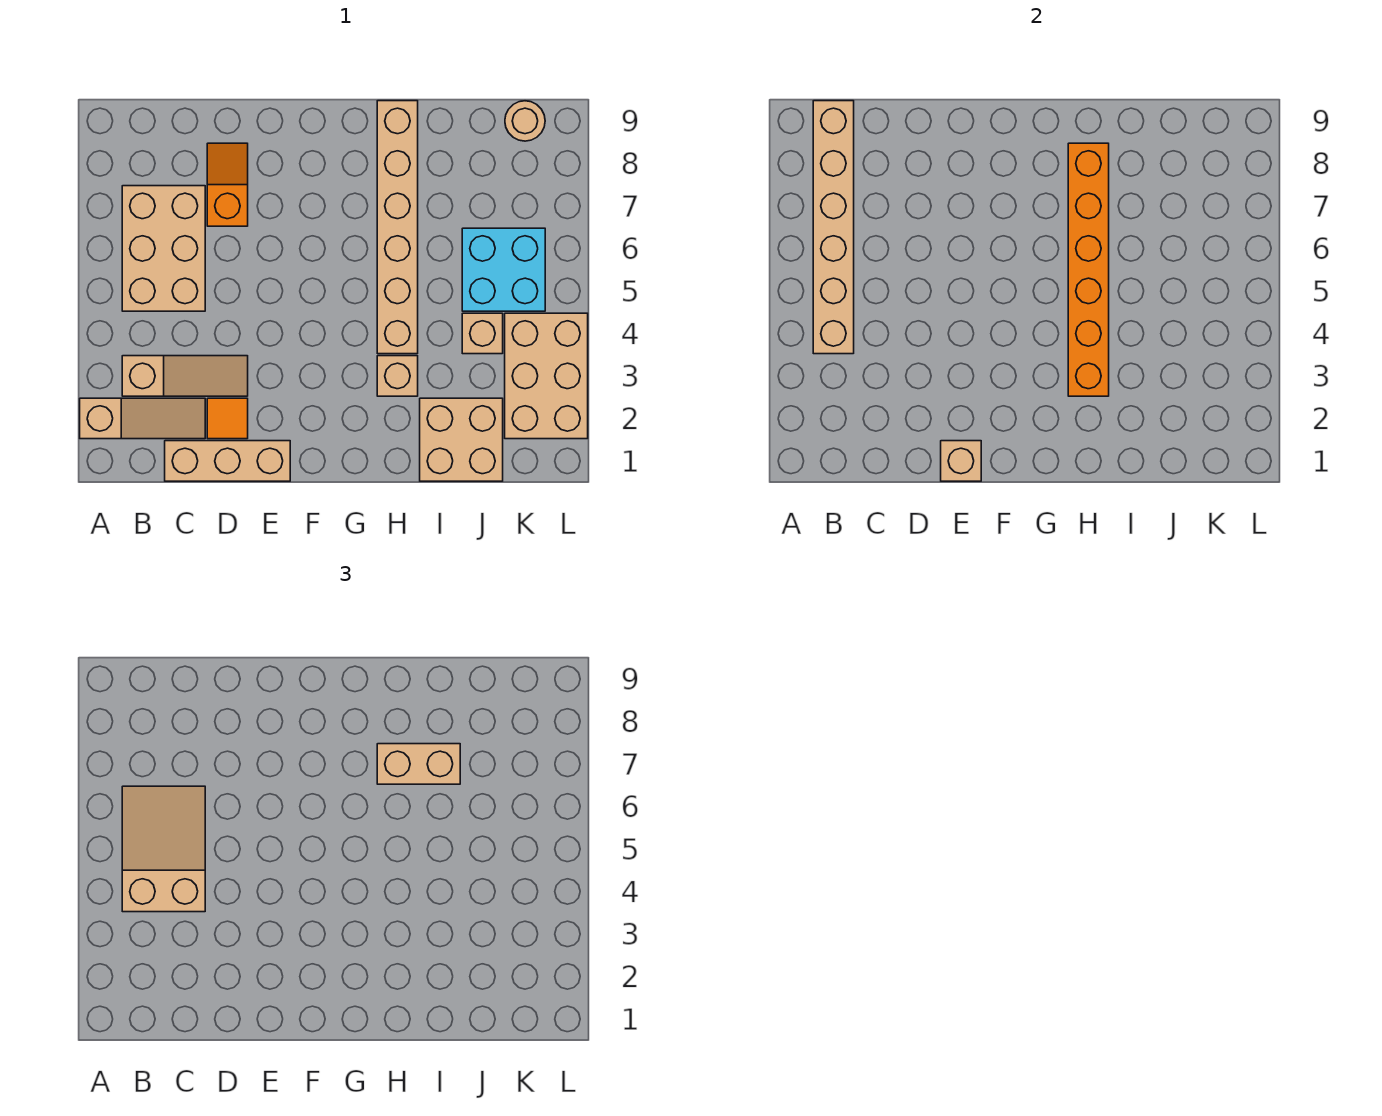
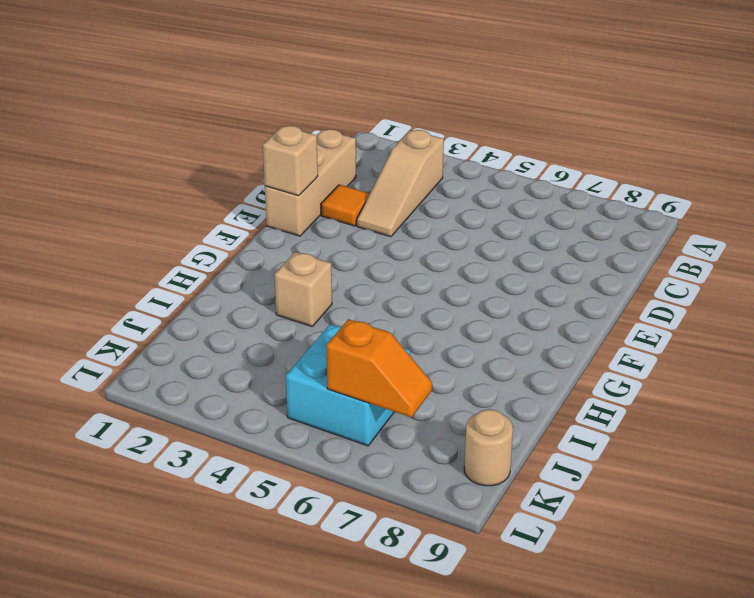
orange 1x2 slope [327,319,432,417] -> orange 1x2 slope moved to [207,143,248,226]
none -> tan 1x3 slope [80,398,205,439]
none -> tan 2x3 brick [122,186,205,311]
none -> tan 1x6 brick [377,101,418,354]

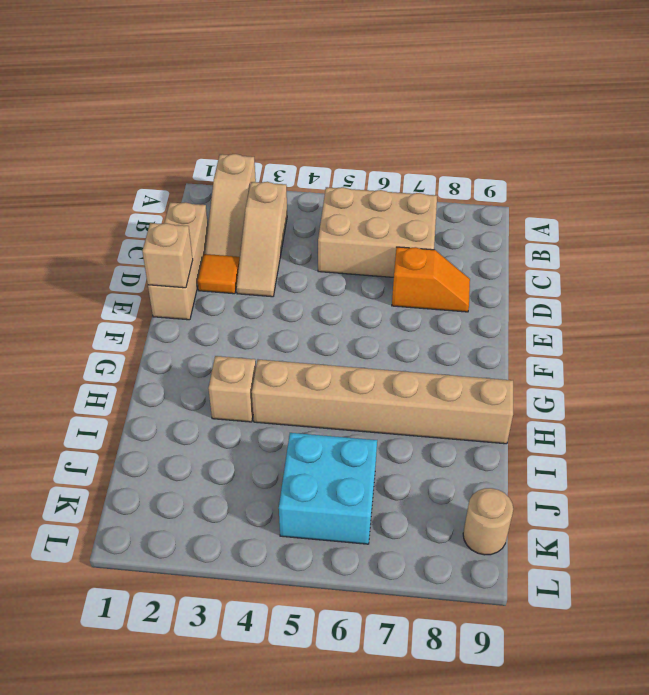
none -> tan 2x2 brick [420,398,503,481]
none -> tan 1x1 brick [462,313,503,354]
none -> tan 2x3 brick [505,313,588,439]

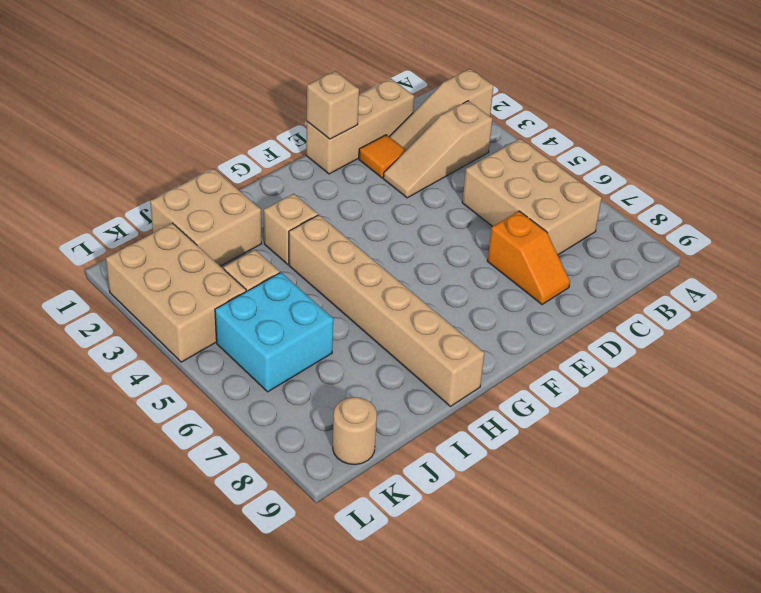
none -> tan 1x6 brick [813,101,854,354]
none -> orange 1x6 brick [1068,143,1109,396]
none -> tan 2x3 slope [122,786,205,912]

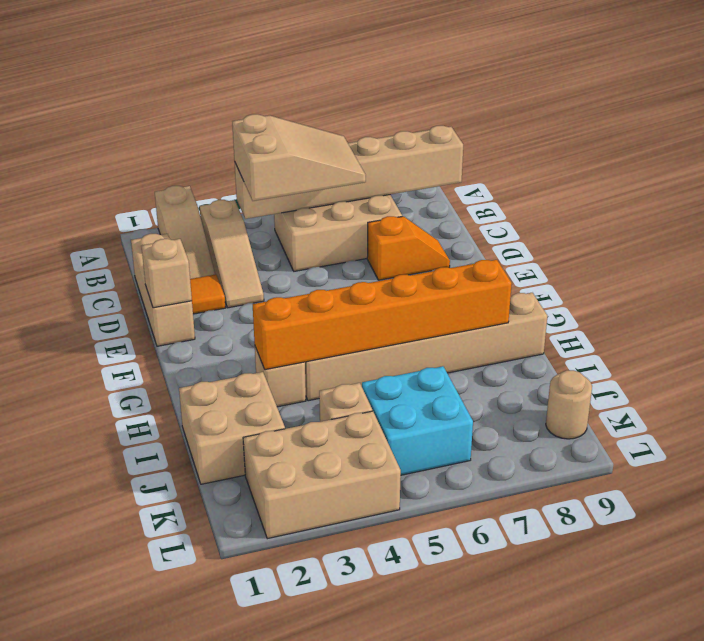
none -> tan 1x2 brick [377,744,460,784]

